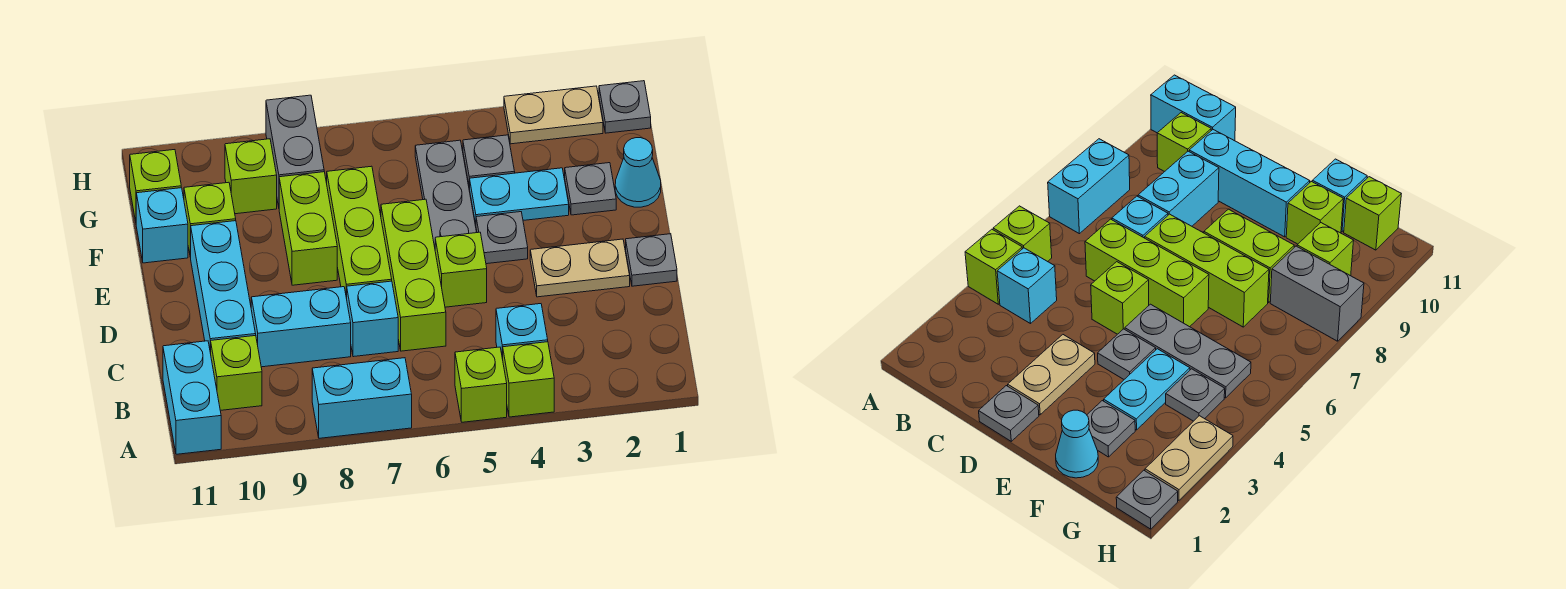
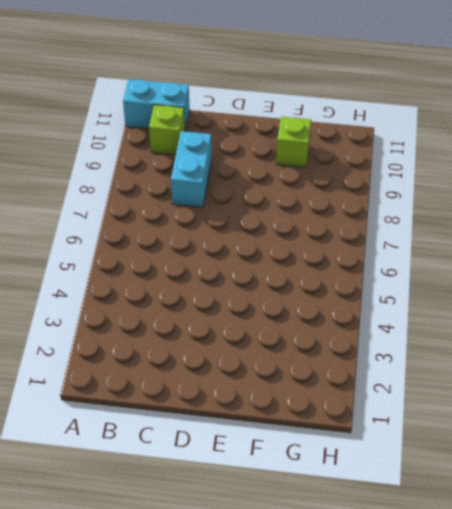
none -> lime 1x1 brick [503,342,554,417]
none -> lime 1x1 brick [455,347,507,422]
none -> cyan 1x2 brick [312,358,412,438]

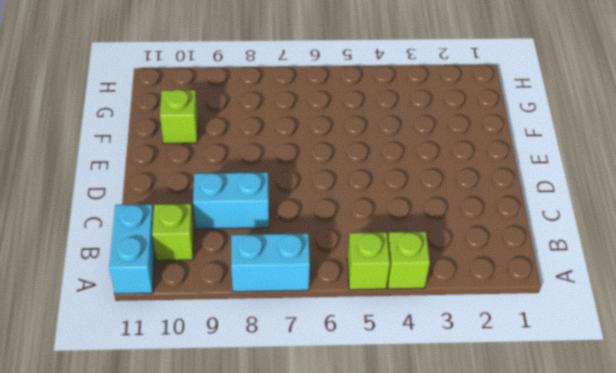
none -> cyan 1x1 brick [496,304,548,359]
none -> lime 1x3 brick [381,199,446,351]
none -> cyan 1x1 brick [347,281,398,357]

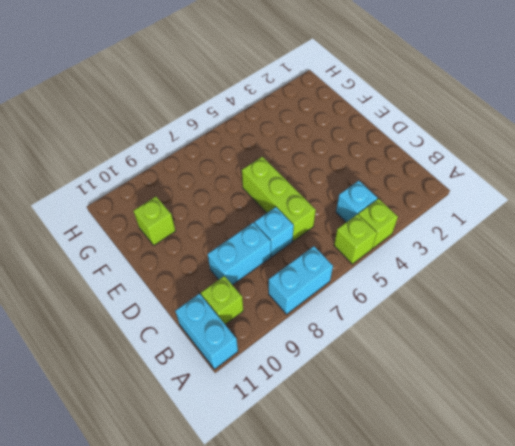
none -> cyan 1x3 brick [191,221,256,353]
none -> grey 1x1 plate [626,234,677,286]
none -> tan 1x2 plate [530,239,630,297]

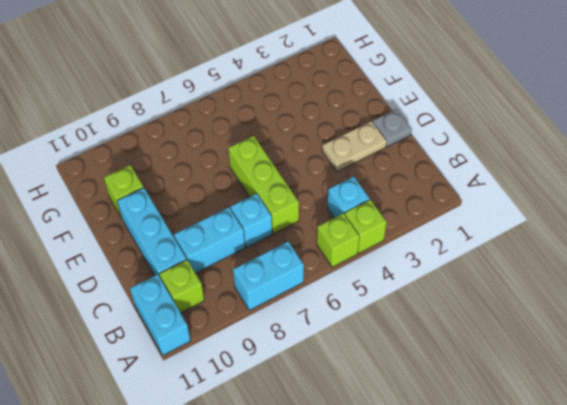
none -> lime 1x1 brick [435,232,487,307]
none -> lime 1x3 brick [327,166,392,298]
none -> grey 1x1 plate [476,212,528,264]

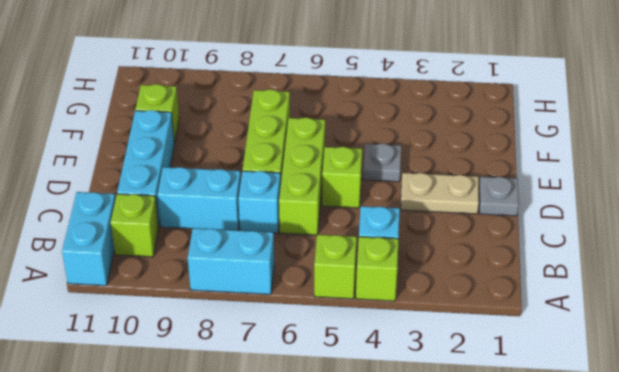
none -> grey 1x3 plate [415,140,477,247]
none -> lime 1x2 brick [279,172,337,285]
none -> cyan 1x1 cone [615,138,661,207]

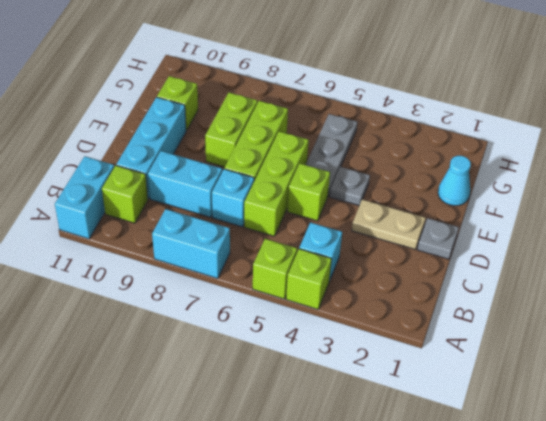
none -> grey 1x1 plate [565,163,616,215]
none -> cyan 1x2 plate [469,168,569,224]
none -> cyan 1x1 brick [136,188,188,263]

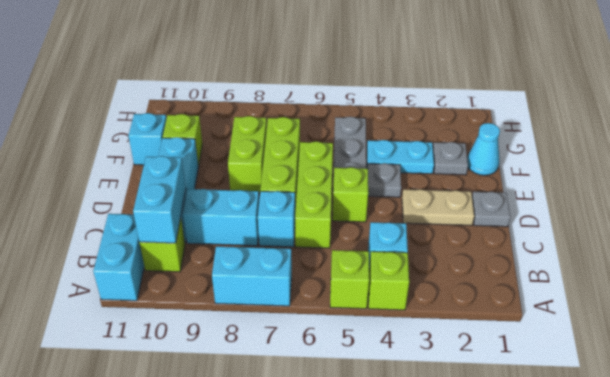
cyan 1x2 brick [133,156,186,243] -> none
none -> grey 1x1 plate [463,135,515,187]
none -> grey 1x2 brick [266,95,324,207]
none -> lime 1x1 brick [225,139,277,214]

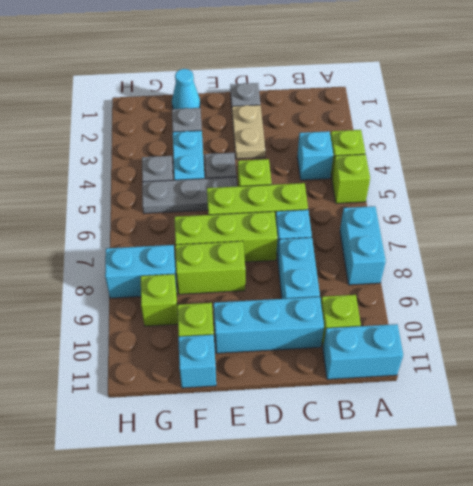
cyan 1x2 brick [105,245,177,298] -> grey 1x2 brick [266,95,324,207]
none -> lime 1x1 brick [130,150,181,221]
none -> grey 1x1 plate [599,81,651,133]
none -> tan 1x2 plate [504,86,603,144]

